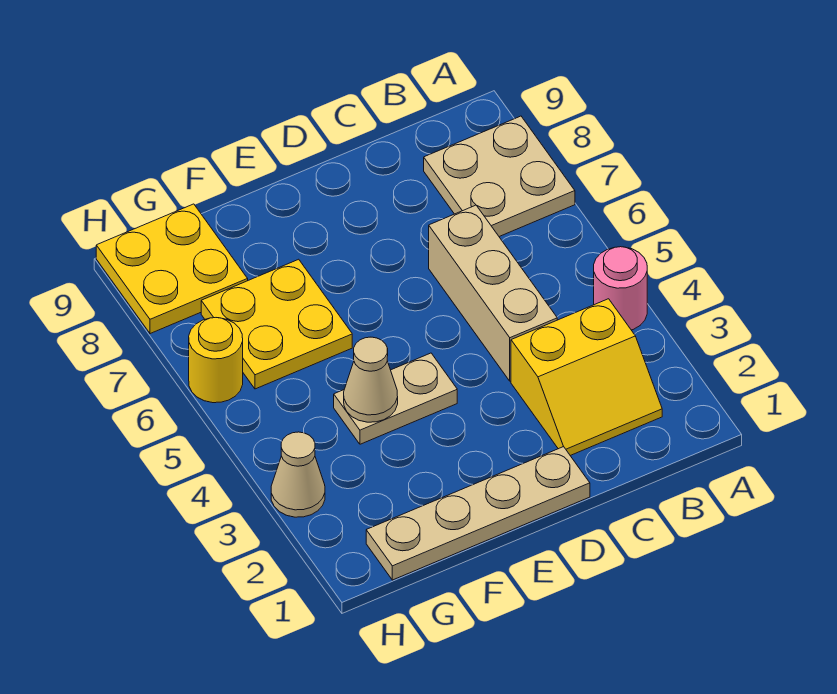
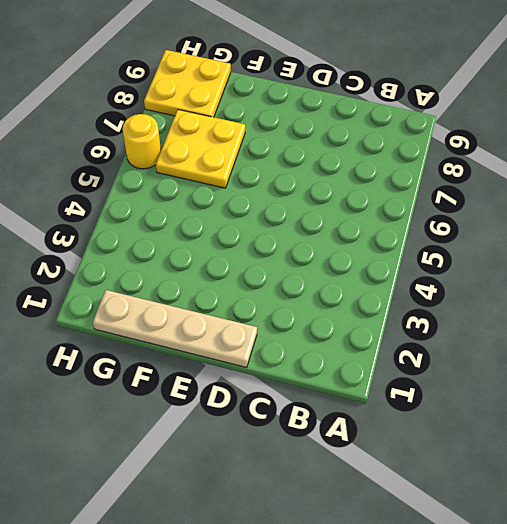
none -> pink 1x1 round brick [594,247,647,330]
none -> tan 2x2 plate [424,116,575,237]

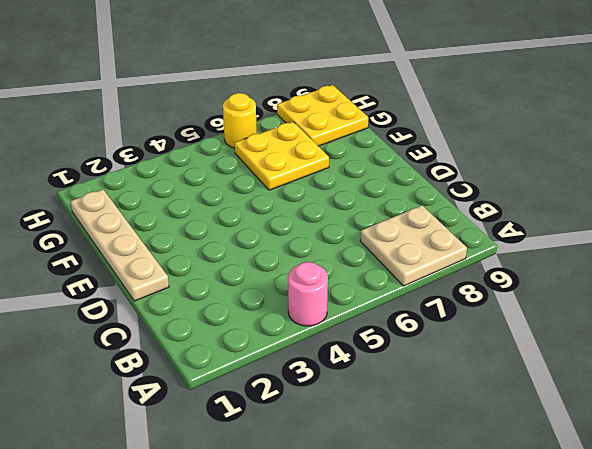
none -> yellow 2x2 slope [511,299,662,456]
none -> tan 1x3 brick [429,205,557,381]

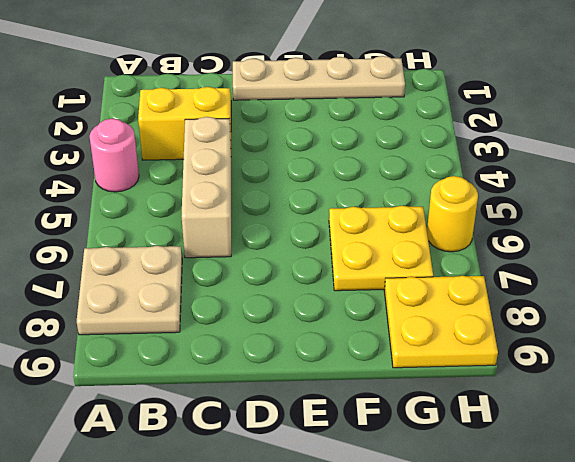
none -> tan 1x2 plate [334,353,457,444]
none -> tan 1x1 cone [271,432,325,517]

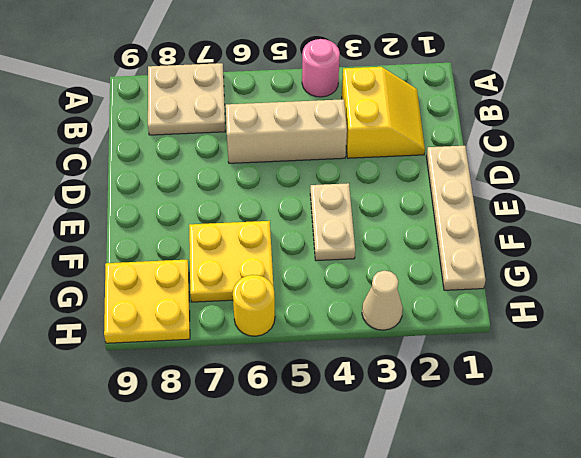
none -> tan 1x1 cone [344,337,398,422]

